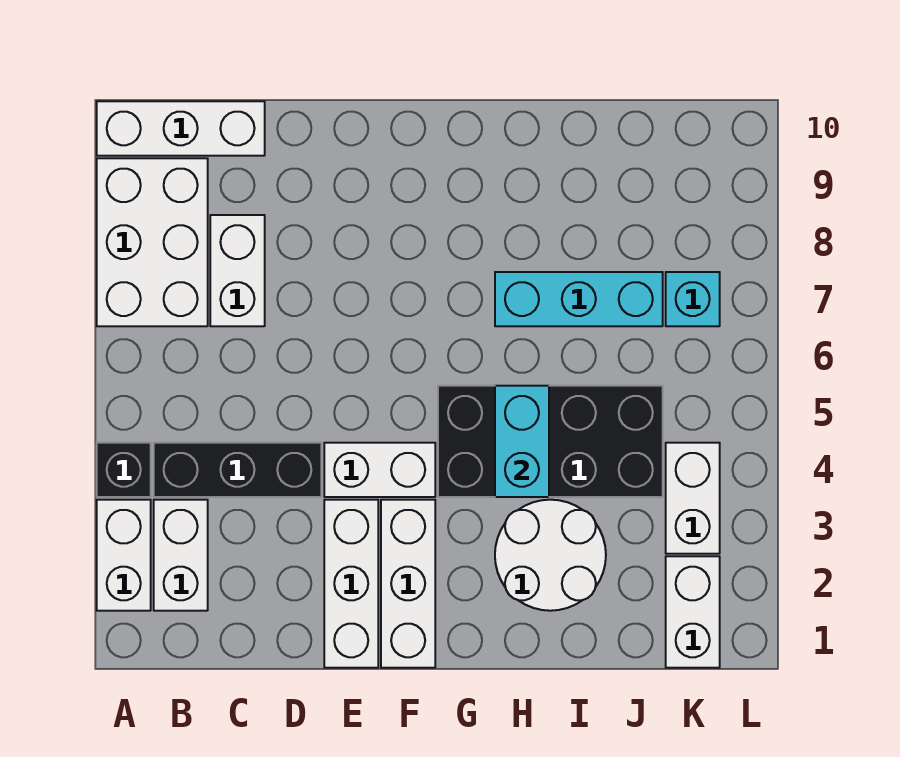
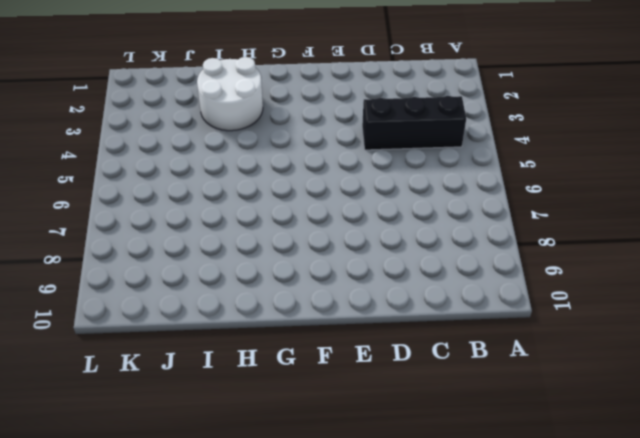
none -> white 1x2 brick [97,500,151,611]
none -> black 1x1 brick [97,443,151,497]
none -> white 2x3 brick [97,158,208,326]

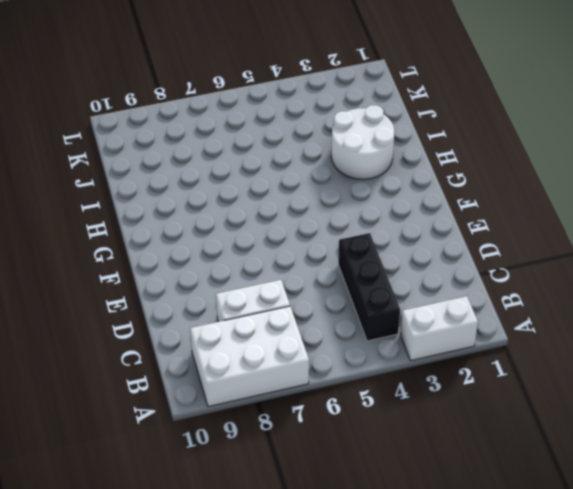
none -> black 1x1 brick [97,443,151,497]
none -> white 1x3 brick [97,101,265,156]
none -> white 1x2 brick [154,500,208,611]

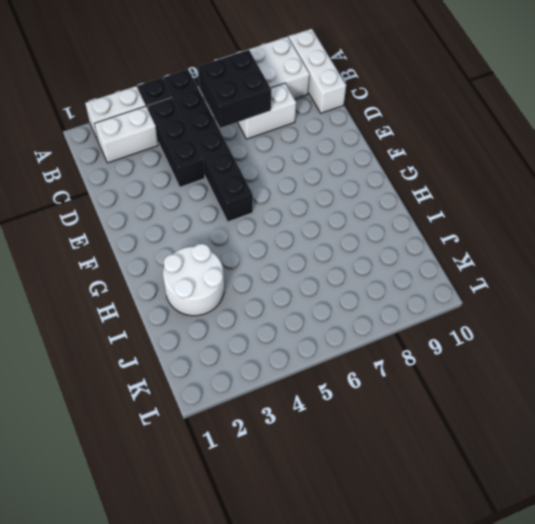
black 1x6 brick [164,69,253,222] -> none
black 2x2 brick [198,50,271,128] -> none
none -> white 1x3 brick [324,500,378,668]
none -> white 1x2 brick [324,443,435,497]
none -> white 1x3 brick [381,500,435,668]

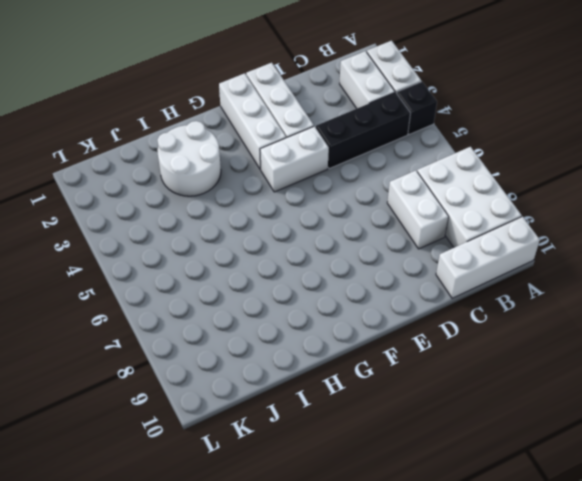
none -> black 2x4 brick [438,386,663,497]
none -> cyan 1x3 brick [495,272,663,326]
none -> white 1x2 brick [666,556,720,668]

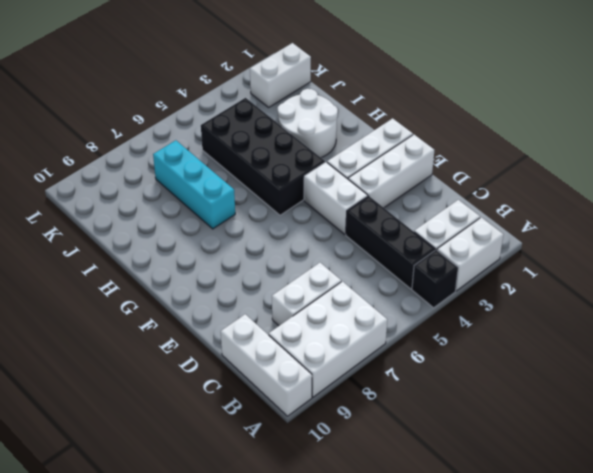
none -> white 1x2 brick [666,443,720,554]
none -> cyan 1x1 brick [666,272,720,326]
none -> cyan 1x2 brick [495,386,549,497]

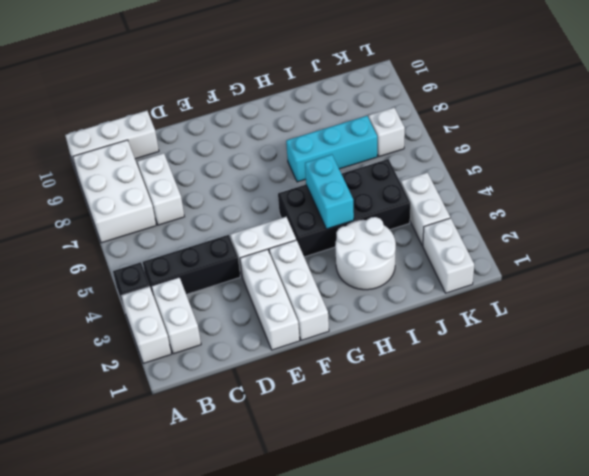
white 1x1 brick [369,108,405,157] -> cyan 1x1 brick [666,272,720,326]

